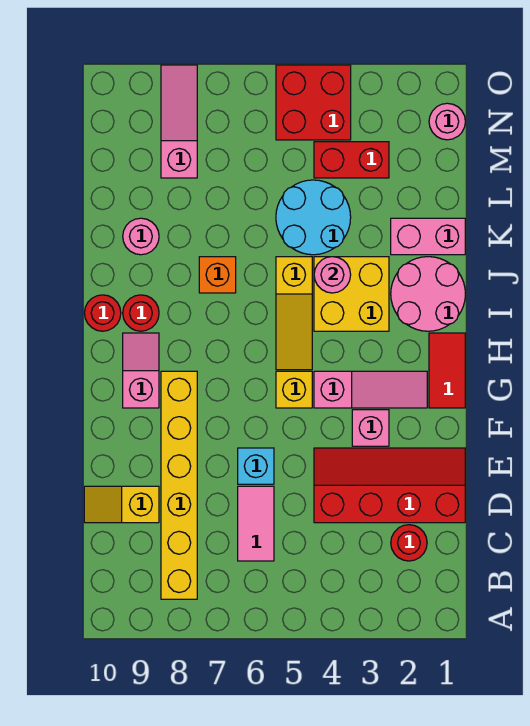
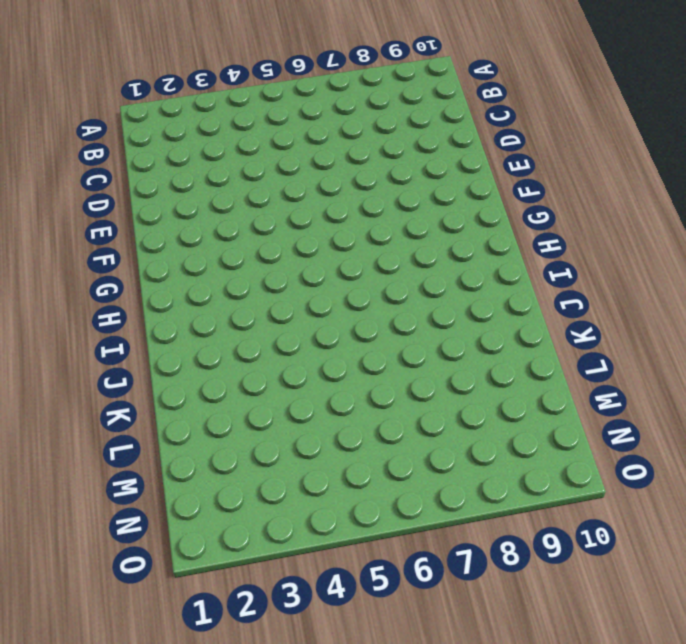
none -> yellow 1x6 brick [161,371,197,599]
none -> red 1x1 round brick [391,525,427,561]
none -> pink 1x2 tile [238,486,274,561]

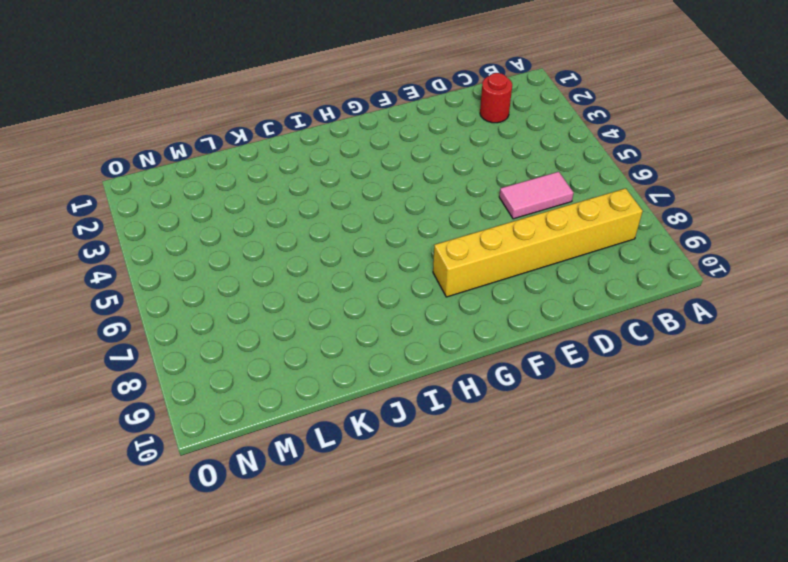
none -> red 2x4 slope [314,448,465,523]
none -> yellow 1x2 slope [84,486,159,523]
none -> cyan 1x1 brick [238,448,274,484]

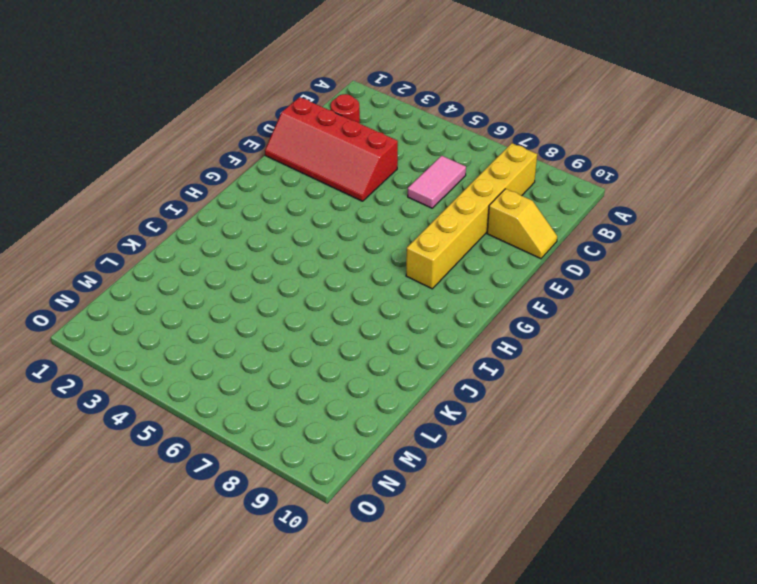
none -> cyan 1x1 brick [238,448,274,484]
none -> pink 1x1 brick [352,410,389,446]
none -> red 1x2 tile [429,333,465,408]

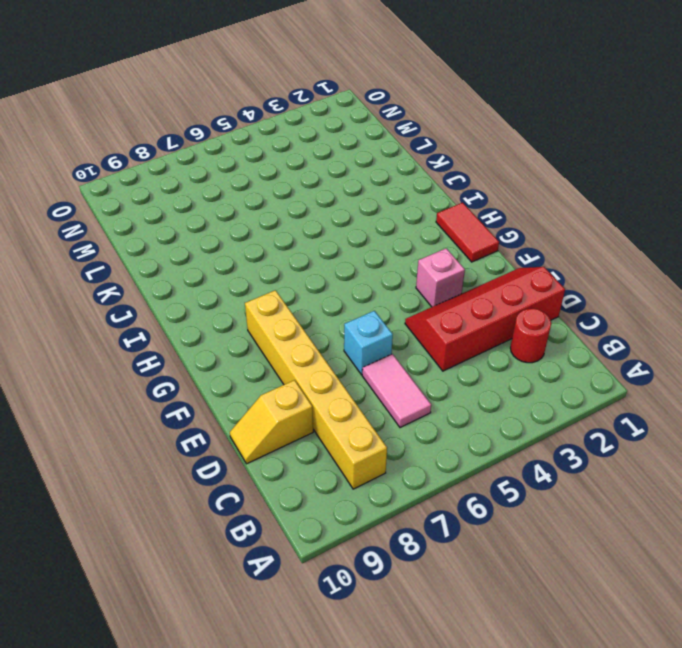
none -> pink 1x3 slope [314,371,427,408]
none -> yellow 1x1 brick [276,371,312,408]
none -> pink 1x2 slope [123,333,159,408]

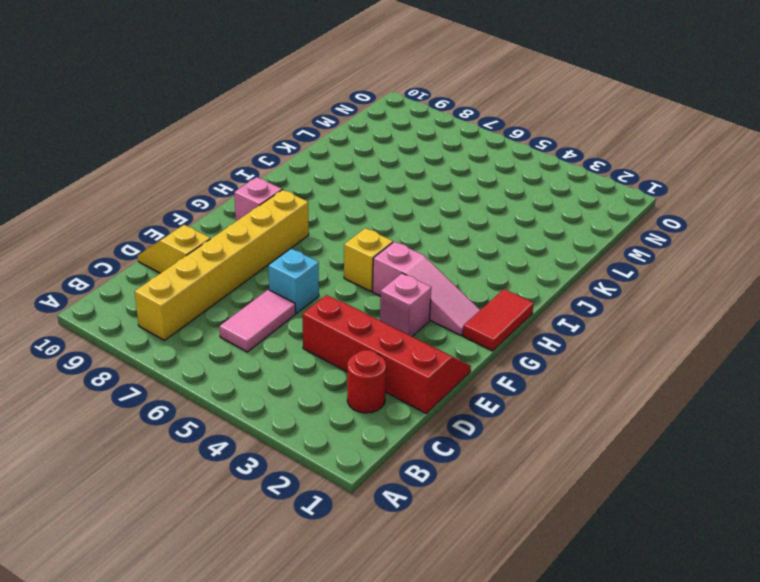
none -> yellow 1x3 slope [276,257,312,370]
none -> pink 2x2 round brick [391,257,465,331]
none -> yellow 2x2 brick [314,257,389,331]

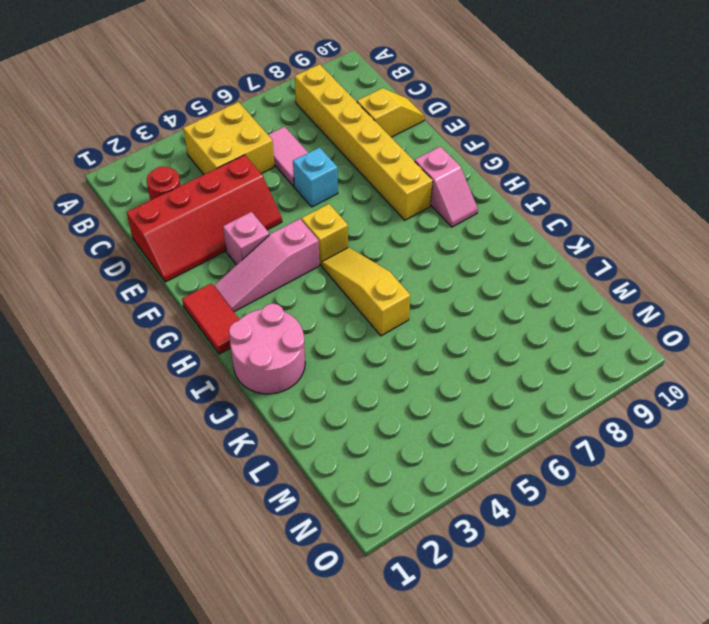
yellow 2x2 brick [183,102,274,174] -> yellow 2x2 brick moved to [314,257,389,331]
none -> red 1x1 round brick [123,295,159,331]
none -> red 1x1 round brick [84,295,121,331]
none -> orange 1x1 brick [199,257,236,293]

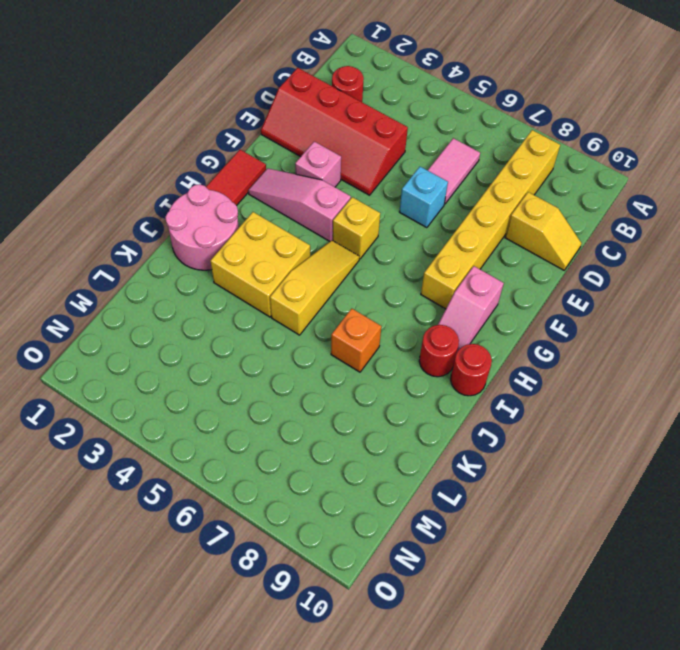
none -> pink 1x2 brick [391,218,465,255]
none -> cyan 2x2 round brick [276,180,351,255]
none -> pink 1x1 round brick [123,218,159,255]

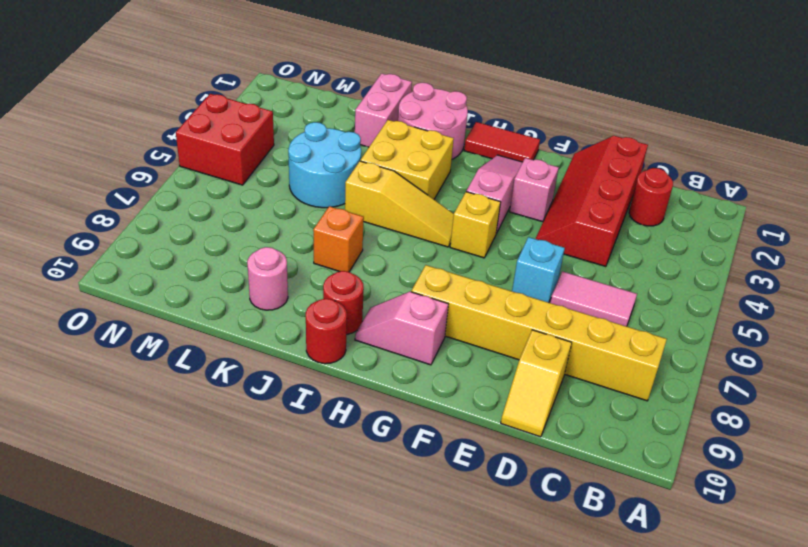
none -> red 1x2 brick [314,142,389,178]
none -> pink 1x3 slope [161,65,197,178]
none -> pink 1x1 round brick [429,103,465,140]

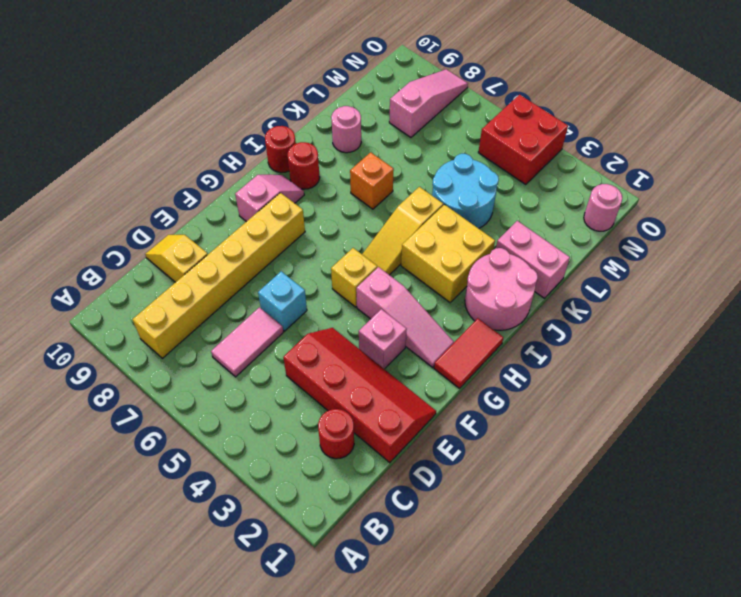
none -> red 1x2 brick [314,142,389,178]
none -> pink 1x1 round brick [314,257,351,293]

